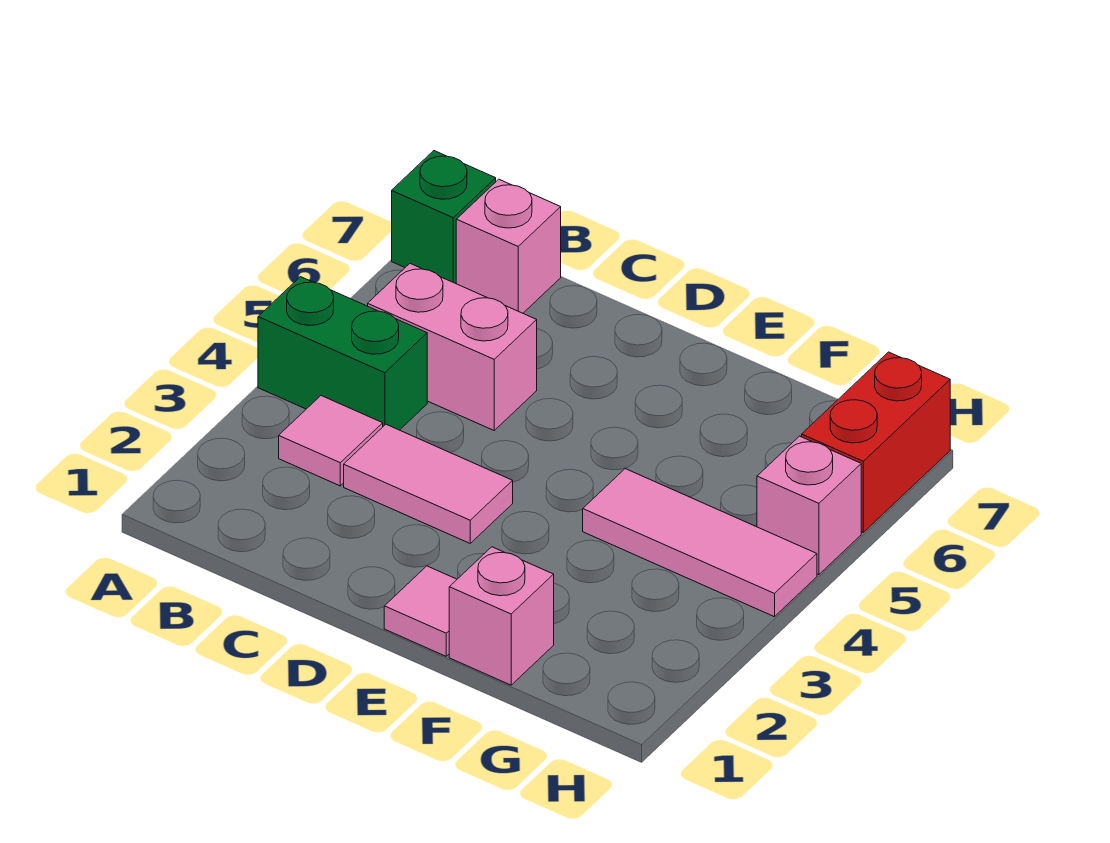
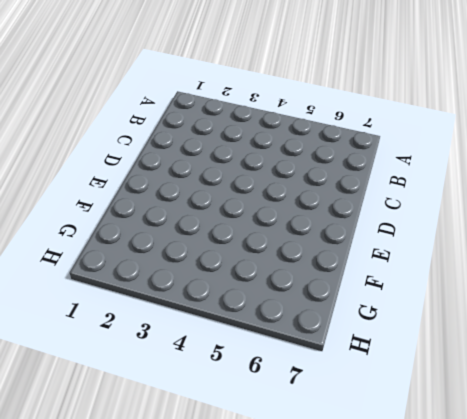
none -> green 1x2 brick [258,277,427,430]
none -> green 1x1 brick [392,151,496,284]

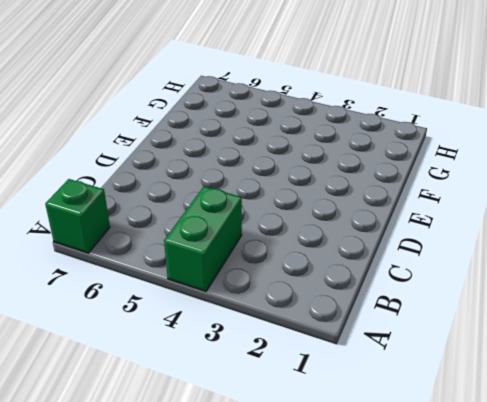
none -> pink 1x1 tile [279,396,383,486]
none -> pink 1x2 brick [368,264,537,430]

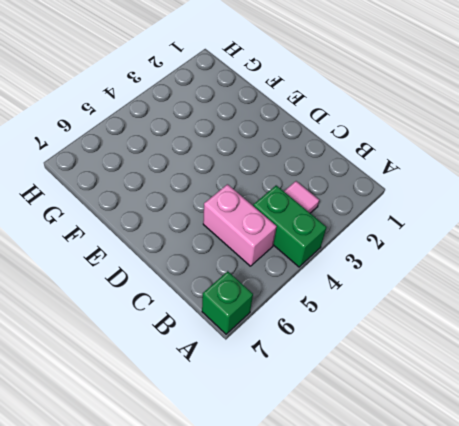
none -> pink 1x1 brick [456,179,561,313]
none -> pink 1x2 tile [344,424,513,543]

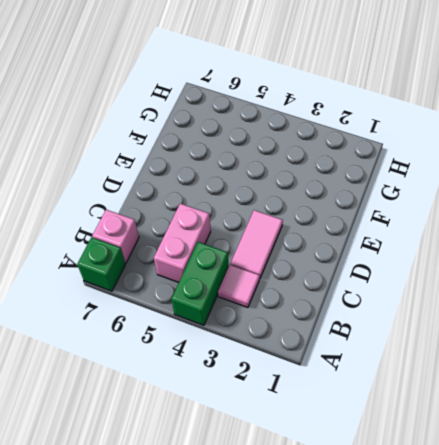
none -> pink 1x1 tile [384,566,457,656]
none -> pink 1x1 brick [449,547,554,685]

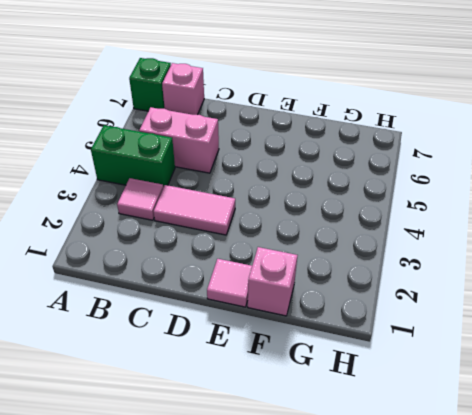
none -> pink 1x3 tile [583,469,817,617]
none -> pink 1x1 brick [757,436,861,575]

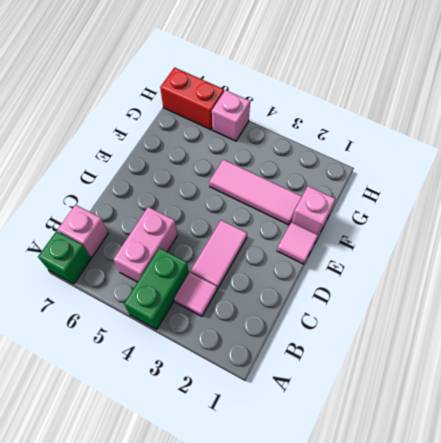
pink 1x3 tile [209,159,302,225] -> pink 1x3 tile turned to [583,469,817,617]

